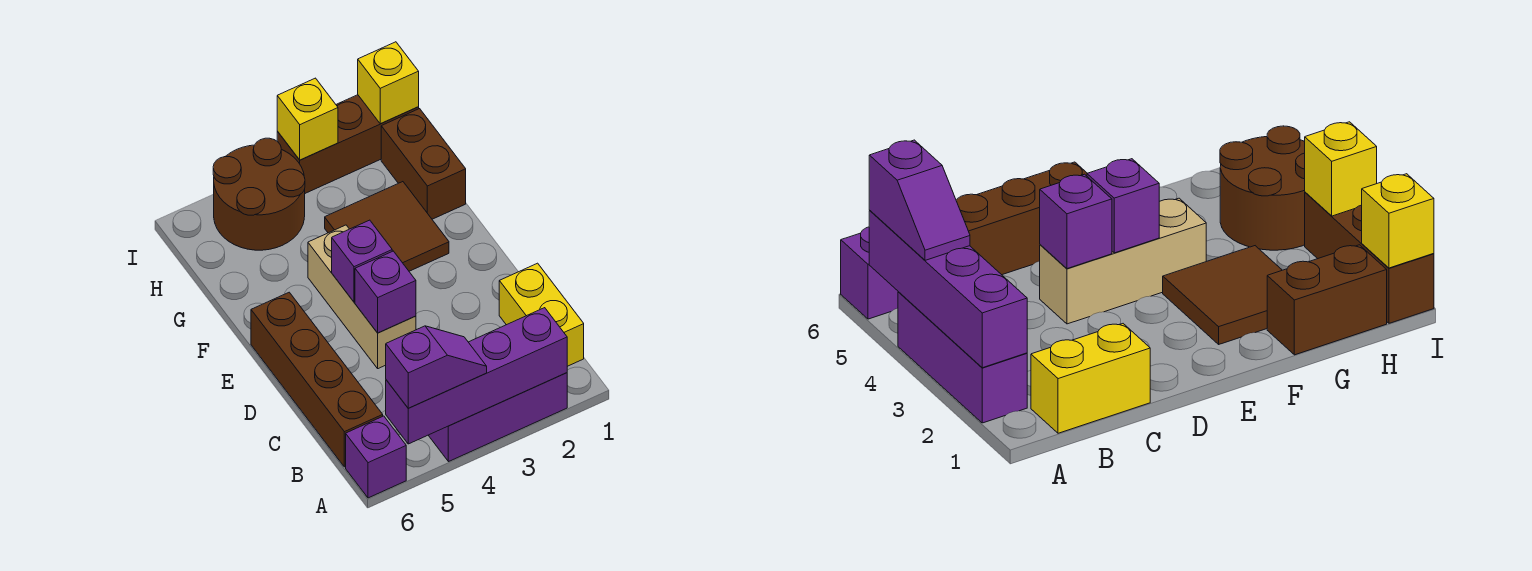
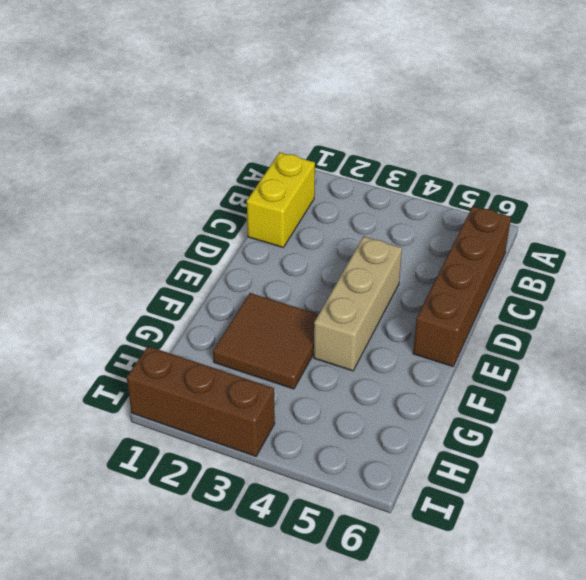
none -> purple 1x3 brick [428,373,567,462]
none -> purple 1x1 brick [346,416,406,498]
none -> brown 1x2 brick [381,109,466,219]

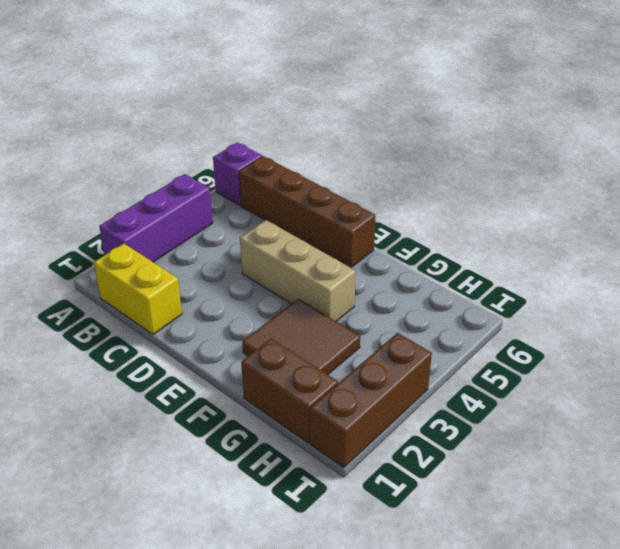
none -> brown 2x2 round brick [213,138,305,250]
none -> purple 1x4 brick [386,308,567,444]
none -> purple 1x1 brick [355,251,416,333]

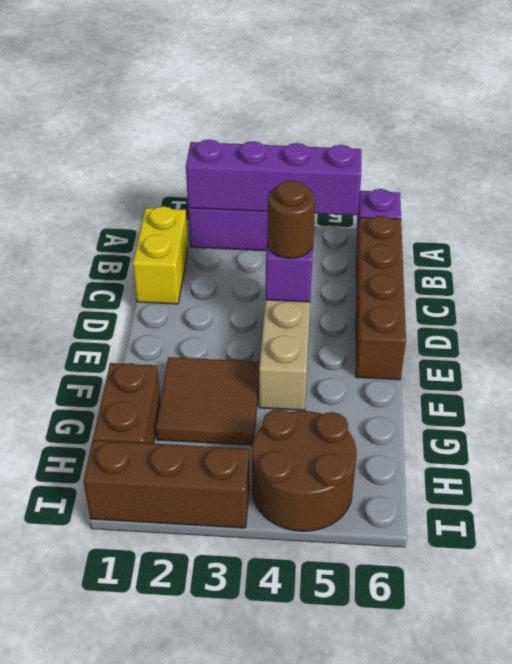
brown 1x1 round brick [267,180,315,258] -> none
none -> purple 1x1 brick [332,220,392,302]
none -> yellow 1x1 brick [358,42,419,124]
none -> yellow 1x1 brick [277,78,338,160]

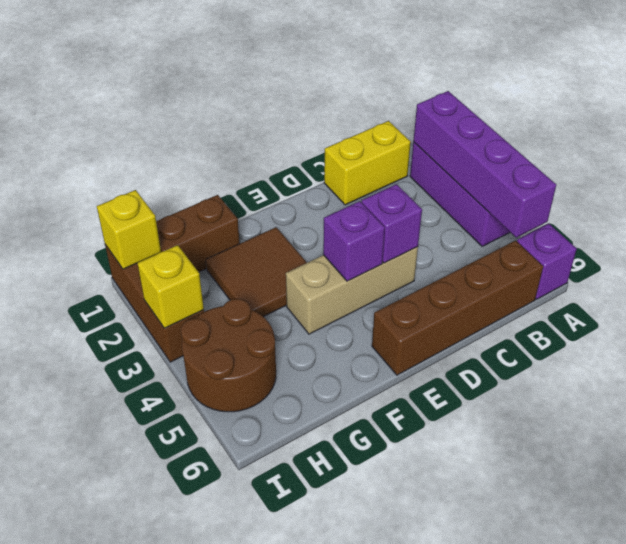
none -> purple 1x2 slope [386,326,487,408]

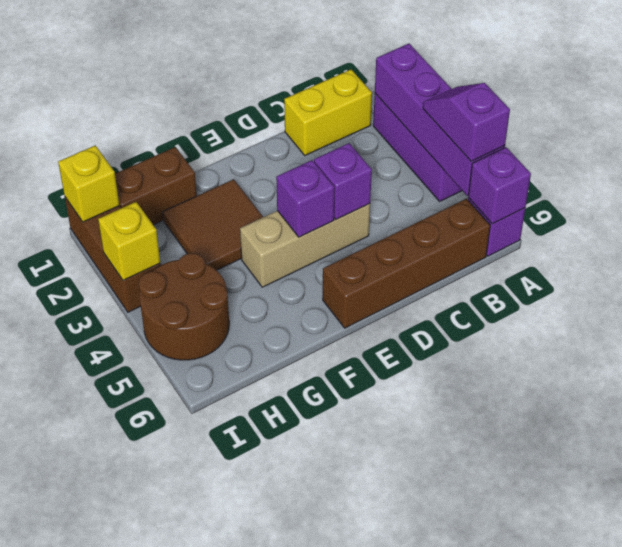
purple 1x1 brick [468,147,531,224] -> none

